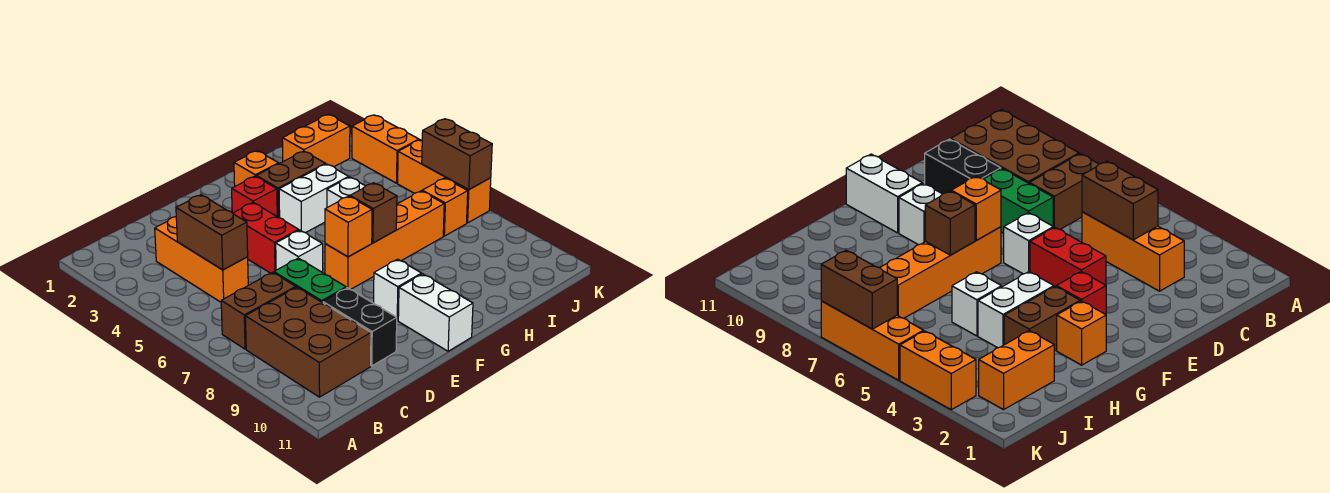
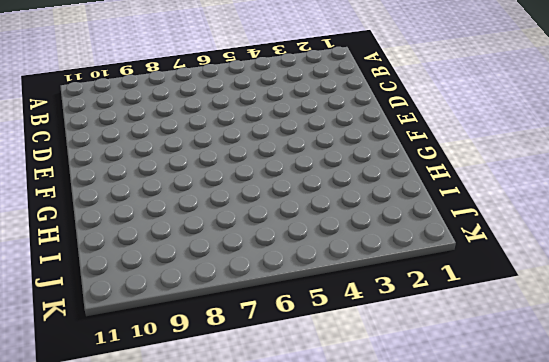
none -> brown 1x2 brick [221,272,296,349]
none -> brown 2x3 brick [245,287,371,397]
none -> orange 1x3 brick [155,217,248,302]

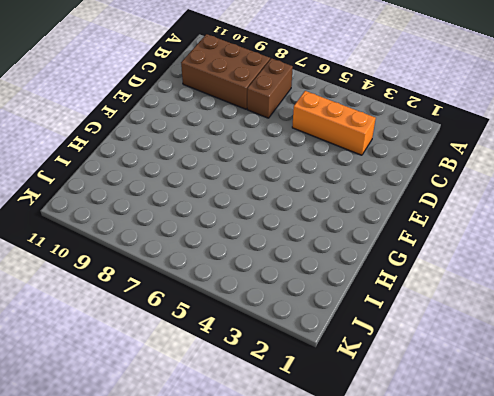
none -> green 1x2 brick [274,258,346,303]
none -> black 1x2 brick [323,288,397,366]
none -> red 1x2 brick [233,203,299,273]

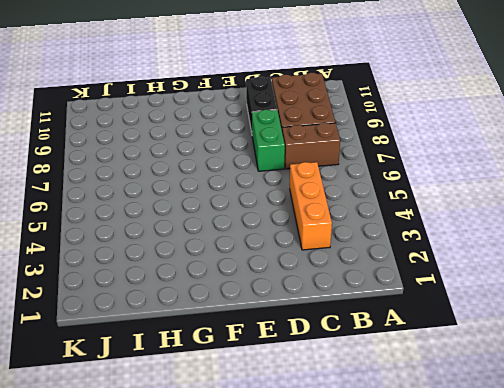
none -> red 1x2 brick [233,203,299,273]
none -> white 1x1 brick [276,230,323,273]
none -> red 1x1 brick [232,176,277,216]

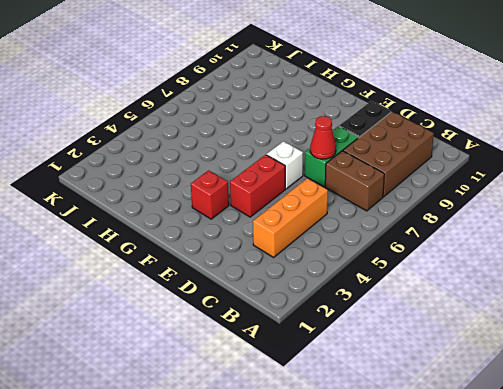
red 1x1 cone [310,116,336,159] -> none
none -> orange 1x4 brick [325,191,444,290]
none -> white 1x1 brick [374,259,422,320]
none -> white 1x2 brick [398,274,473,351]

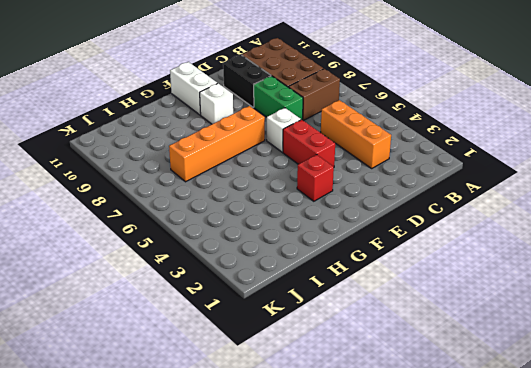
none -> orange 1x1 brick [234,151,279,186]
none -> brown 1x2 brick [256,151,326,218]
none -> white 1x2 brick [279,164,349,233]

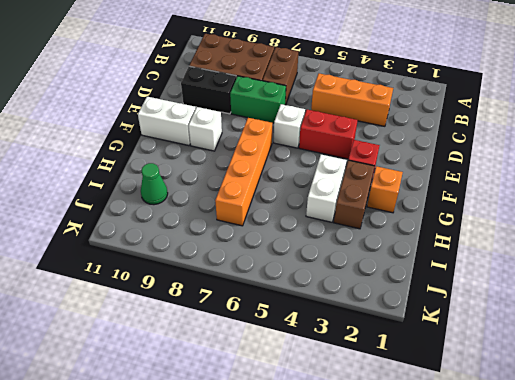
green 1x1 cone [141,163,168,205] -> none
none -> white 1x1 brick [327,177,365,207]
none -> orange 1x2 brick [282,114,350,167]
none -> orange 1x1 brick [422,178,468,236]

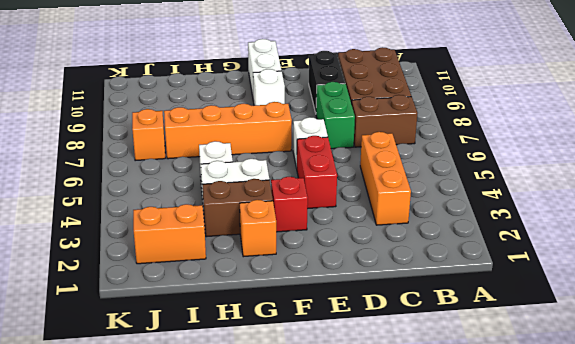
none -> orange 1x2 brick [352,115,419,183]
none -> orange 1x3 brick [398,140,491,223]
none -> brown 1x2 brick [176,195,248,270]

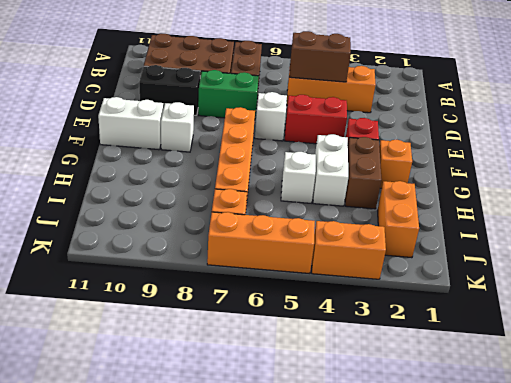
none -> orange 1x1 brick [325,196,372,257]
none -> brown 1x1 brick [350,183,397,243]
none -> brown 1x2 brick [422,119,492,190]

